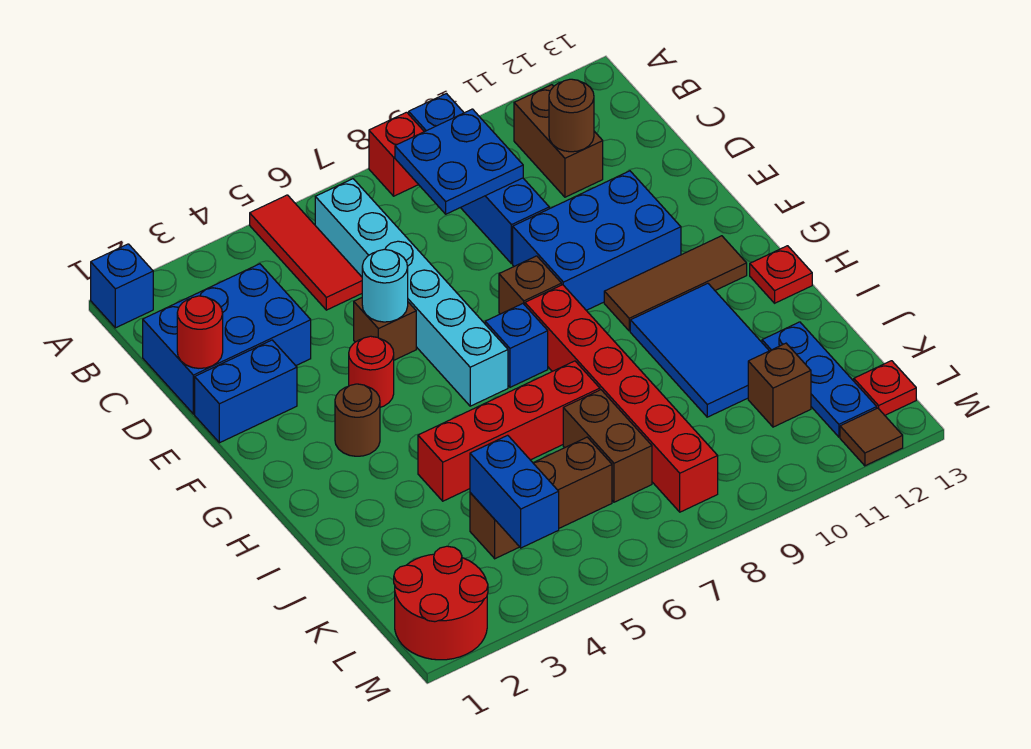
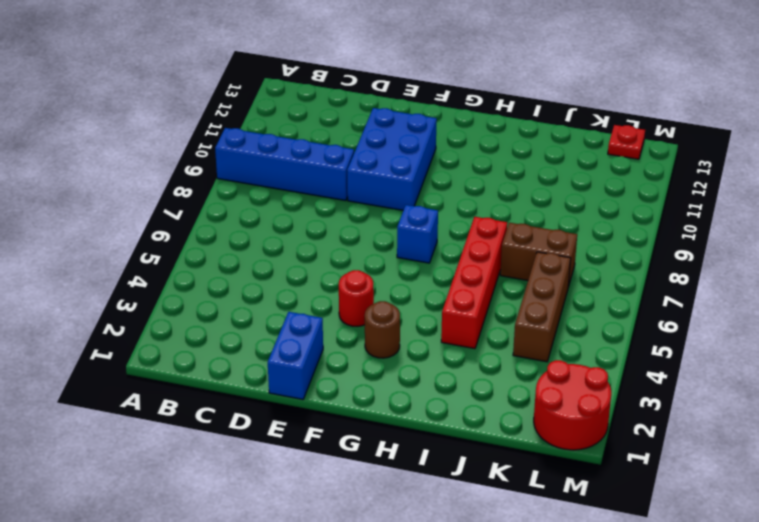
none -> blue 1x1 brick [91,244,153,328]
none -> red 1x3 tile [250,195,362,310]
none -> red 1x1 brick [369,112,424,196]
none -> cyan 1x6 brick [315,179,508,406]

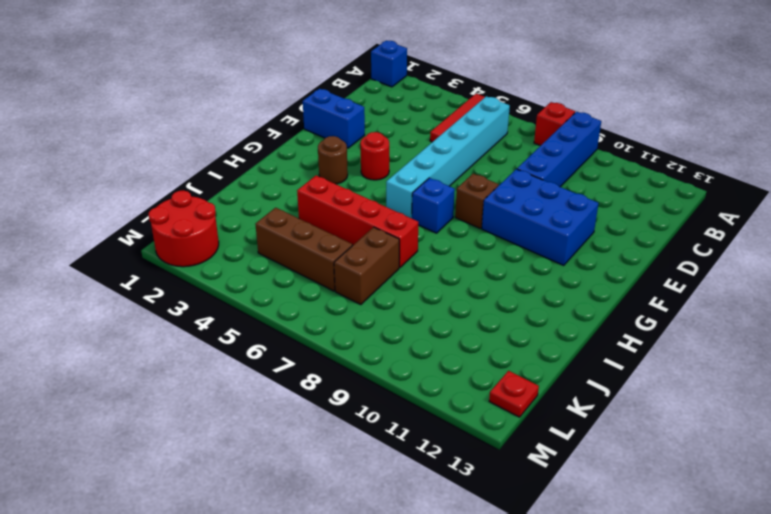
none -> brown 1x2 brick [514,85,603,197]
none -> blue 2x3 brick [143,264,311,414]
none -> brown 1x1 brick [354,298,416,360]
none -> red 1x6 brick [525,285,718,512]

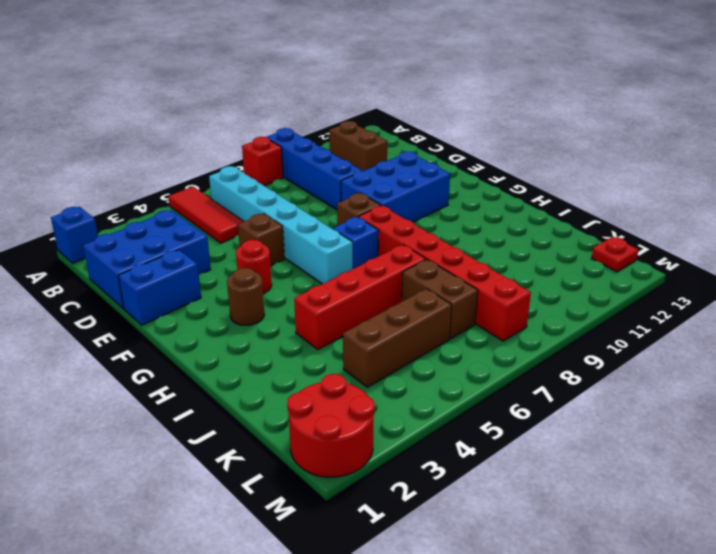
none -> brown 1x3 tile [604,236,747,331]
none -> blue 2x3 tile [630,283,769,417]
none -> red 1x1 plate [750,246,812,303]
none -> blue 1x3 plate [762,322,877,437]

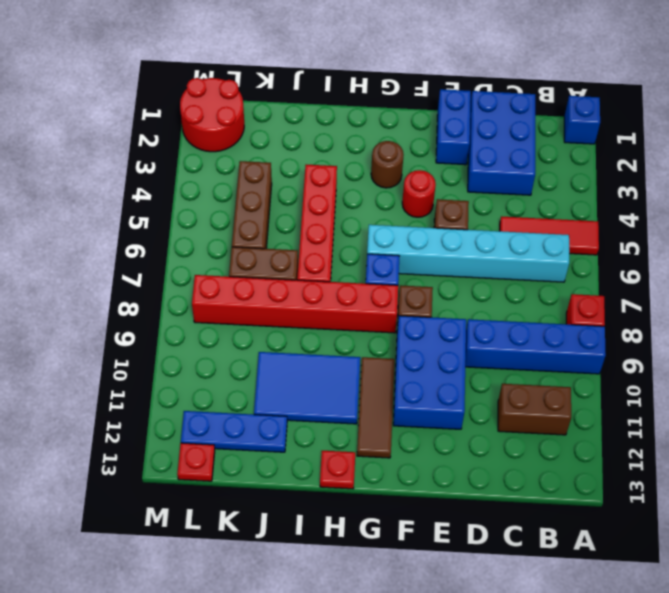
none -> brown 1x1 brick [748,343,811,427]
none -> brown 1x1 tile [840,408,903,466]
none -> blue 2x2 plate [395,109,523,214]
none -> brown 1x1 round brick [549,79,594,152]

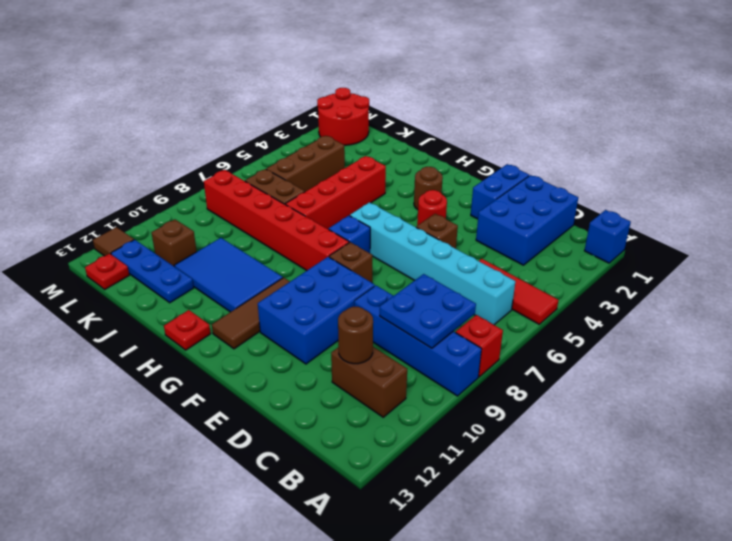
none -> red 1x1 round brick [177,296,223,368]
none -> cyan 1x1 round brick [362,249,408,322]
none -> blue 1x2 brick [470,435,559,548]

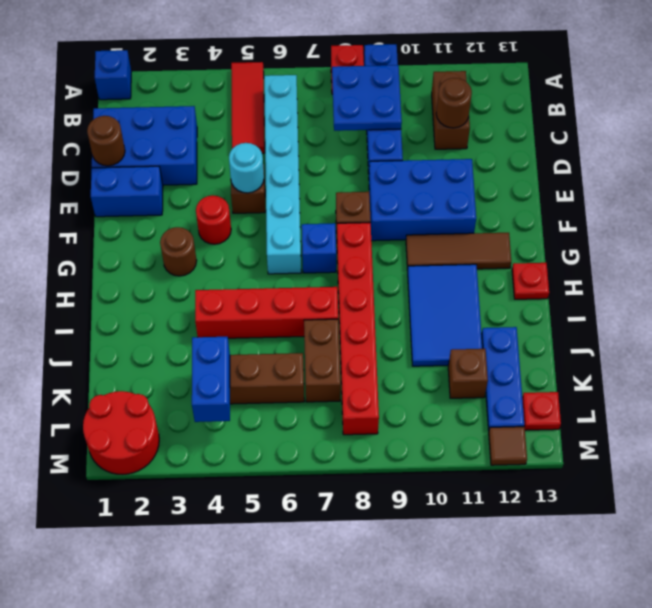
brown 1x1 round brick [87,116,125,166] -> red 1x1 round brick [177,296,223,368]

